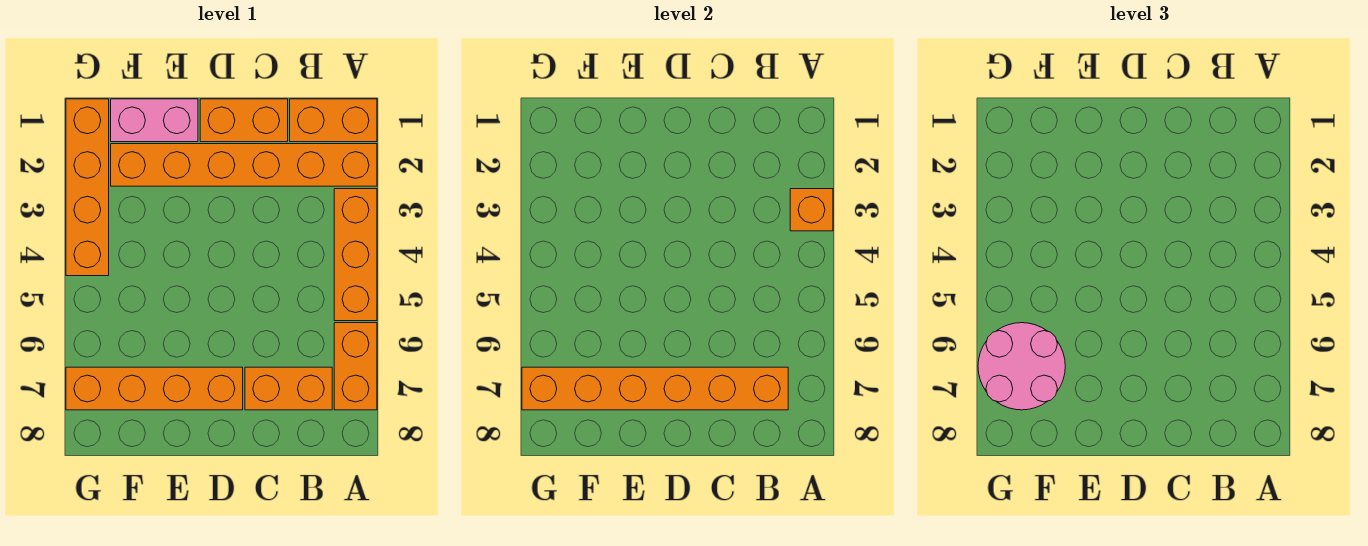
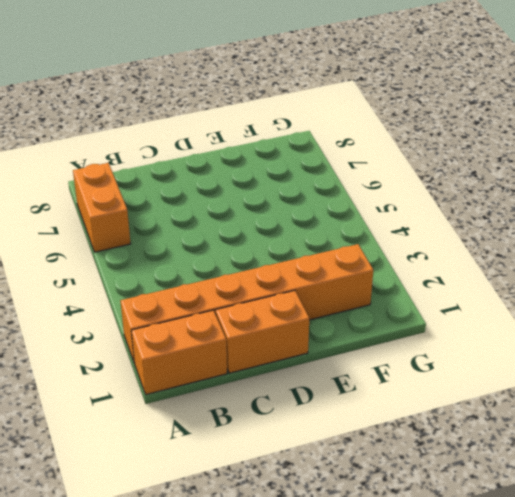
none -> orange 1x3 brick [334,189,377,321]
none -> orange 1x2 brick [245,367,332,410]
none -> orange 1x4 brick [66,367,243,410]

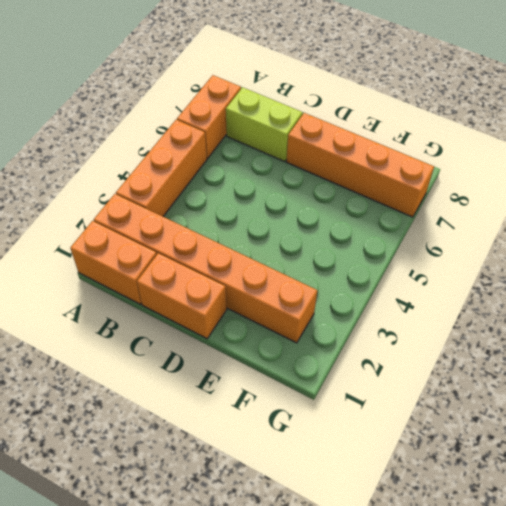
lime 1x2 brick [226,87,302,162] -> orange 1x2 brick [245,367,332,410]
none -> pink 1x2 brick [111,99,198,142]
none -> orange 1x4 brick [66,99,109,276]
none -> orange 1x1 brick [790,189,833,231]

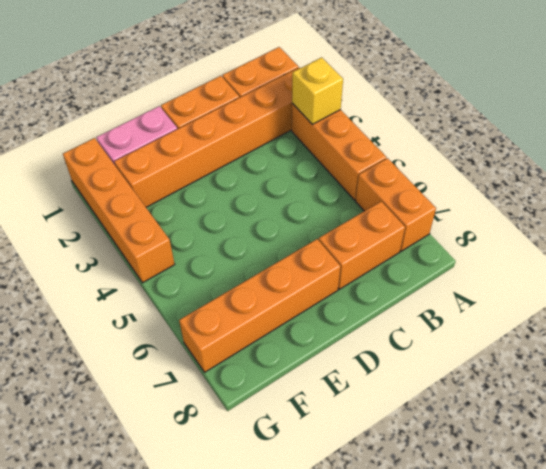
yellow 1x1 brick [292,57,343,124] -> orange 1x1 brick [790,189,833,231]
none -> orange 1x6 brick [522,367,788,410]
none -> pink 2x2 round brick [978,323,1065,410]

